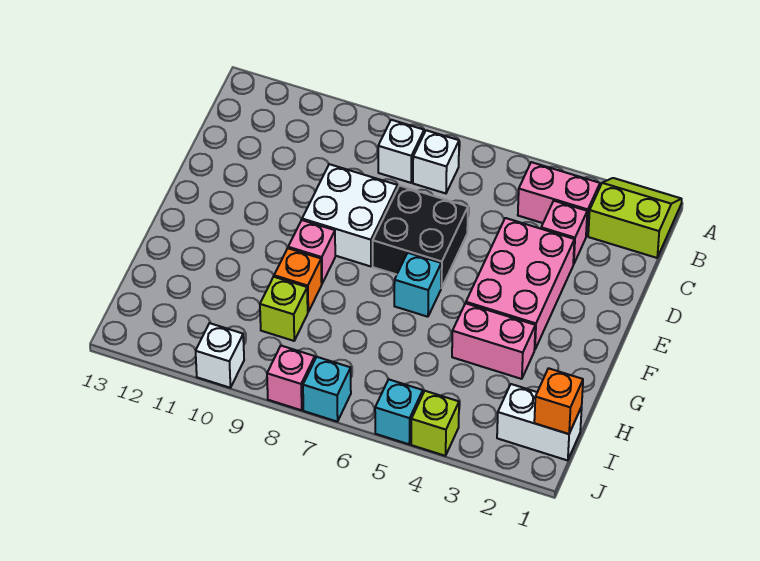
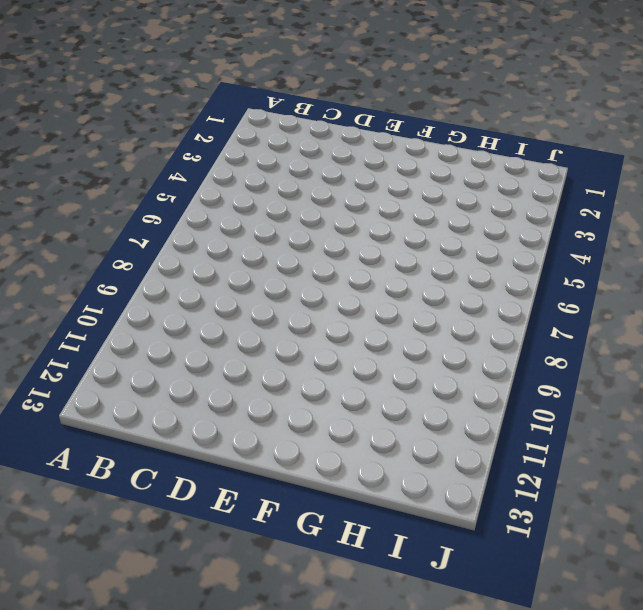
none -> lime 2x2 slope [588,178,682,258]
none -> pink 1x2 brick [518,162,600,236]
none -> white 1x1 brick [413,130,459,193]

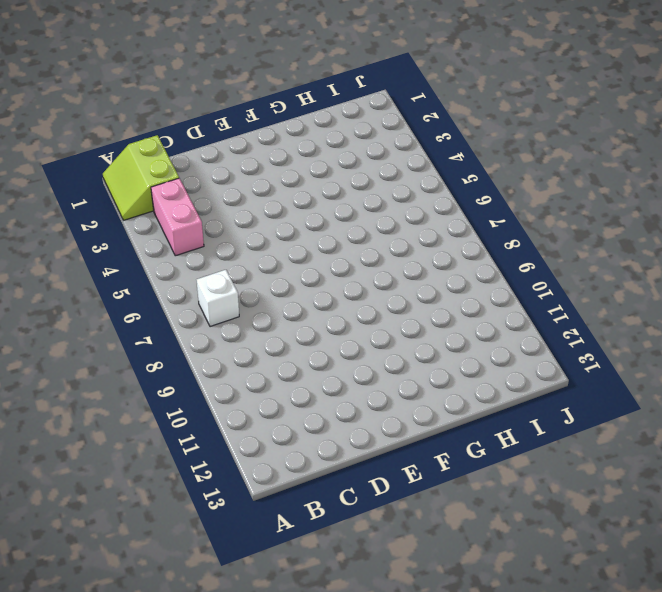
none -> white 1x1 brick [378,120,424,183]
none -> pink 1x1 brick [541,201,587,264]
none -> pink 2x3 brick [466,218,574,350]

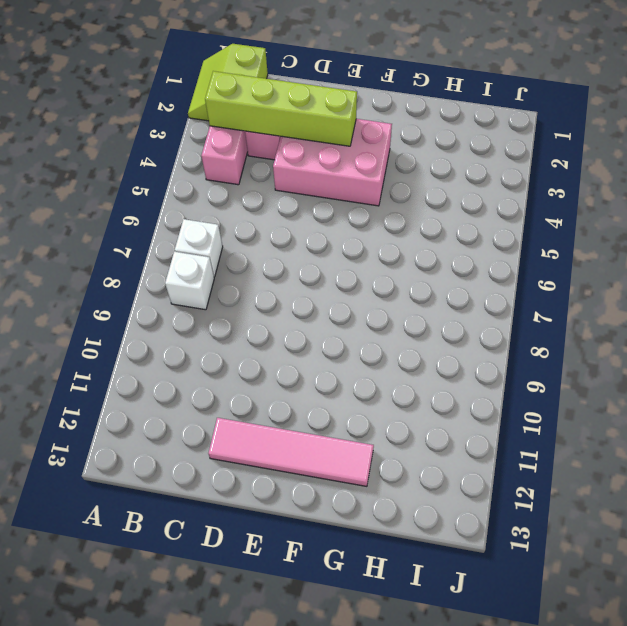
lime 1x4 brick [205,71,357,146] -> none
pink 1x4 tile [208,418,374,486] -> none
none -> black 2x2 brick [373,186,468,288]
none -> white 2x2 brick [302,164,397,266]
none -> cyan 1x1 brick [394,253,441,317]

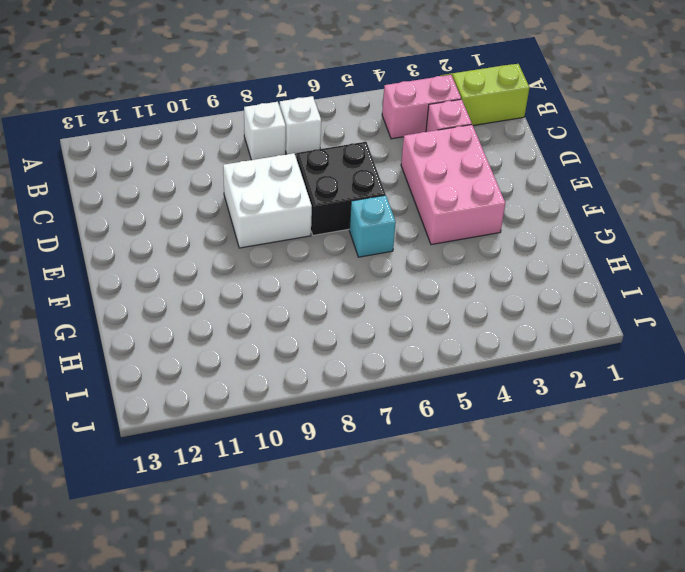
none -> pink 1x1 brick [288,220,335,283]
none -> pink 1x2 brick [452,303,535,379]
none -> orange 1x1 brick [274,248,322,312]

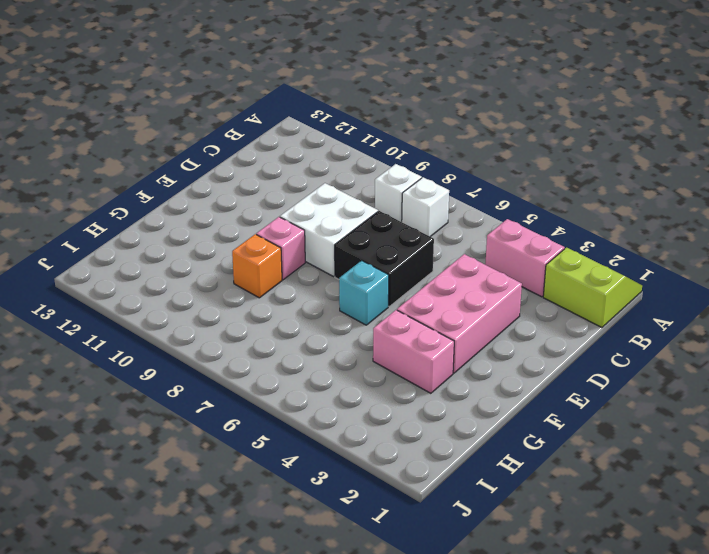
none -> pink 1x1 brick [541,201,587,264]
none -> lime 1x1 brick [260,277,308,341]
none -> white 1x2 brick [497,384,582,461]

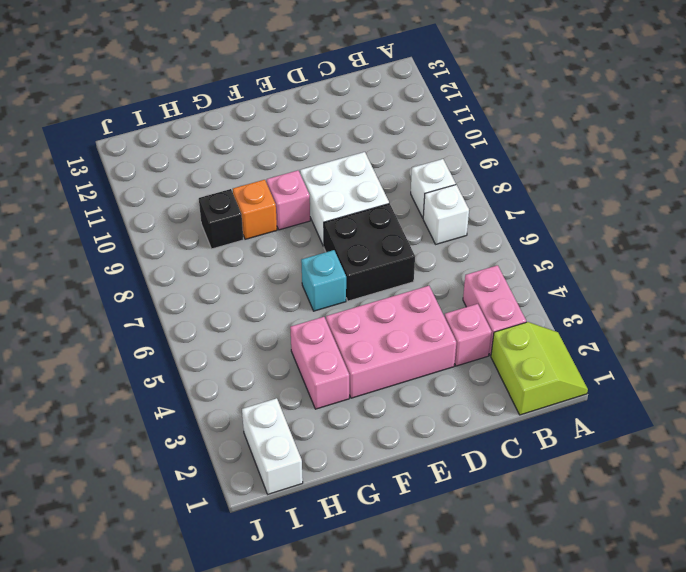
black 1x1 brick [199,189,243,249] -> lime 1x1 brick [260,277,308,341]
none -> lime 1x1 brick [411,391,459,456]
none -> cyan 1x1 brick [375,379,423,444]
none -> cyan 1x1 brick [303,357,351,422]

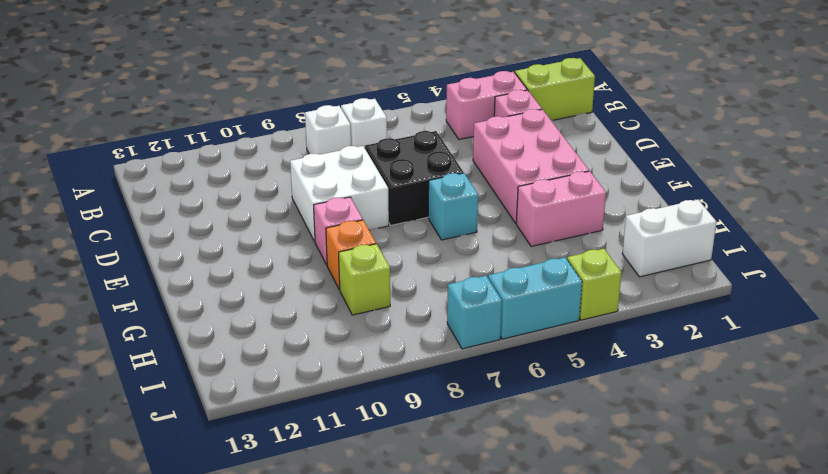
cyan 1x2 brick [488,258,582,339] -> cyan 1x1 brick [375,379,423,444]
none -> pink 1x1 brick [267,346,315,410]
none -> white 1x1 brick [196,323,244,388]
none -> orange 1x1 brick [534,368,583,434]

